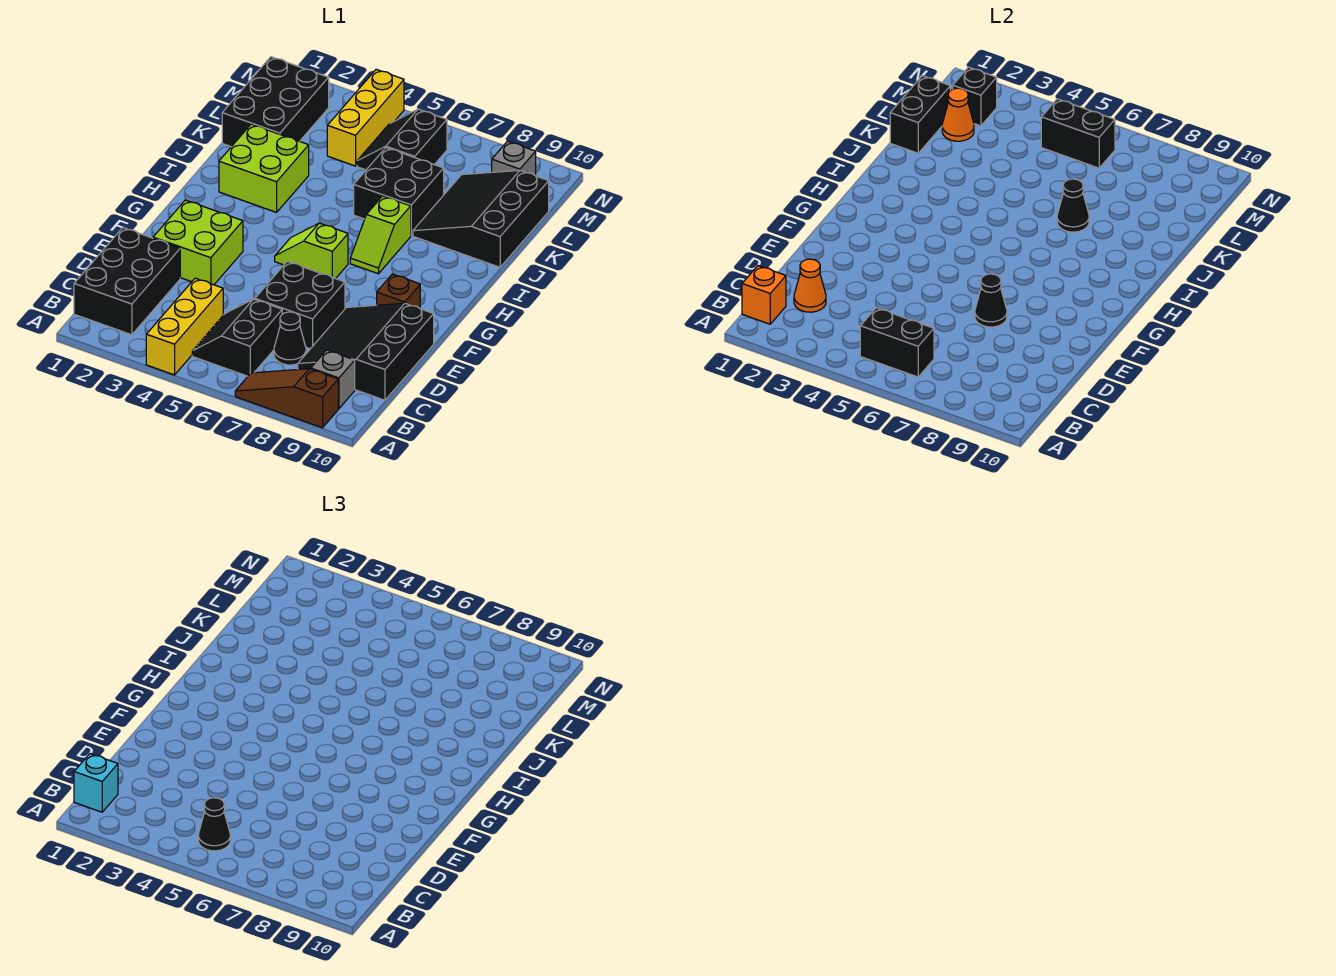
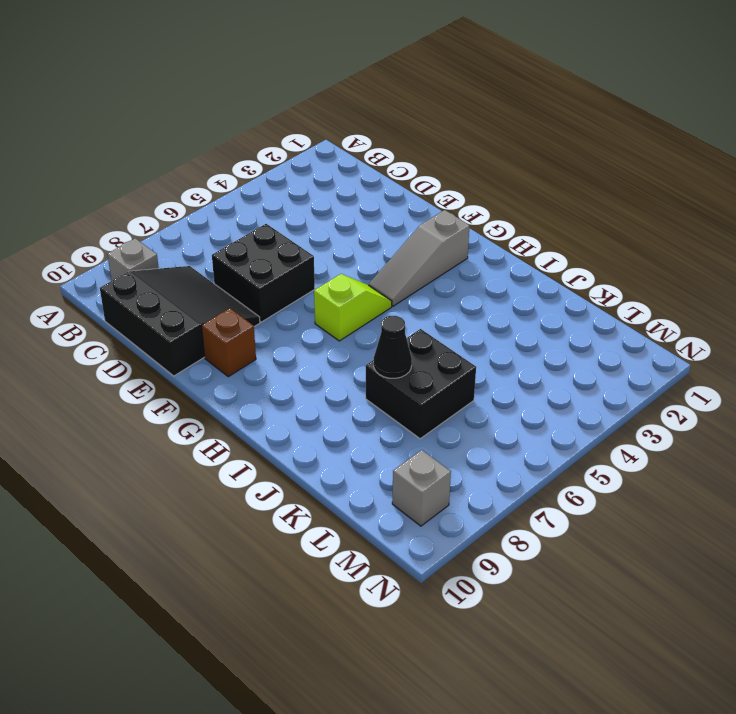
grey 1x3 slope [369,210,470,306] -> none
none -> yellow 1x3 brick [146,278,223,375]
none -> brown 1x3 slope [235,369,338,428]
none -> black 2x3 brick [74,228,180,335]
none -> black 2x2 slope [192,299,282,376]

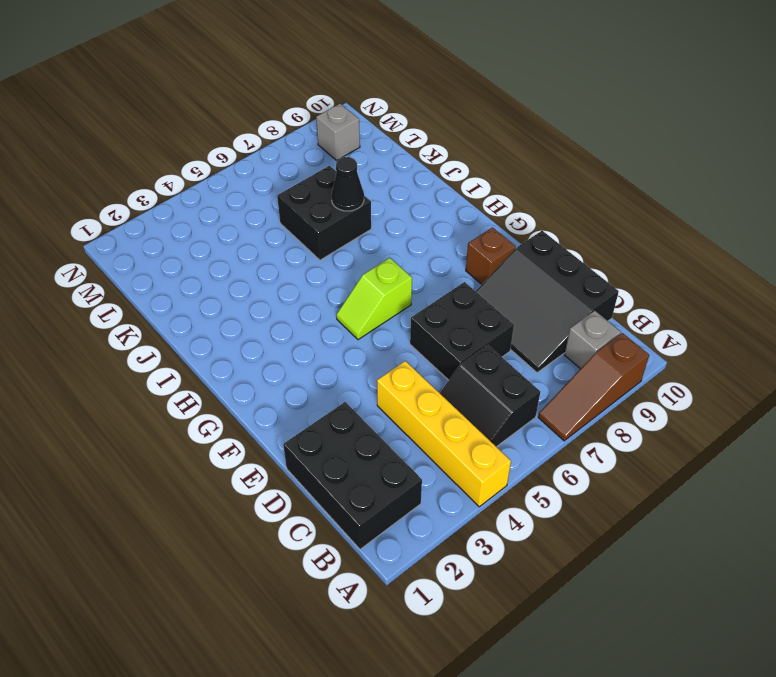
yellow 1x4 brick [377,361,511,507] -> yellow 1x3 brick [146,278,223,375]
none -> black 1x1 cone [274,312,306,365]
none -> lime 2x2 brick [153,200,243,285]
none -> lime 1x2 slope [350,196,411,274]
none -> lime 2x2 brick [219,124,309,212]

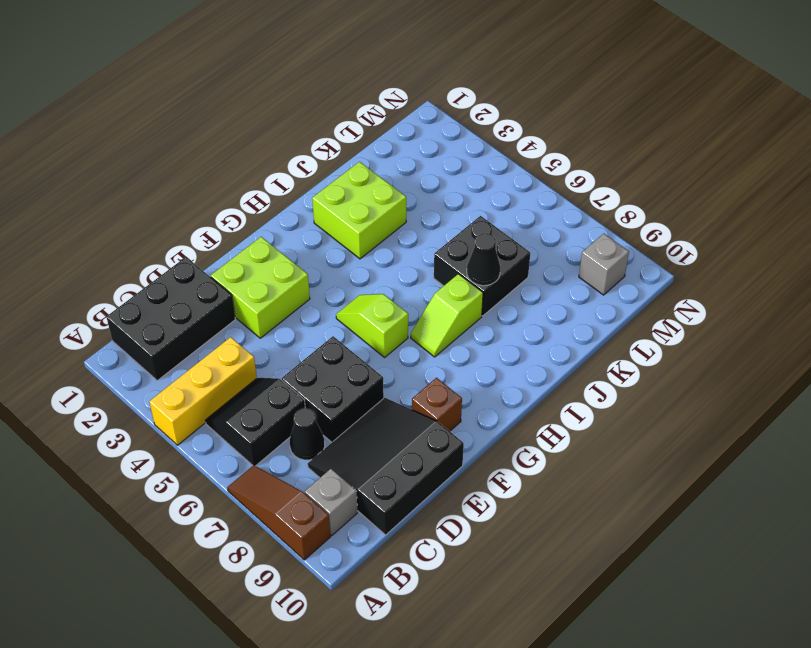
none -> black 3x3 slope [413,170,549,267]
none -> black 2x3 brick [222,57,329,147]
none -> yellow 1x3 brick [327,69,404,166]
none -> black 2x2 slope [357,109,447,170]

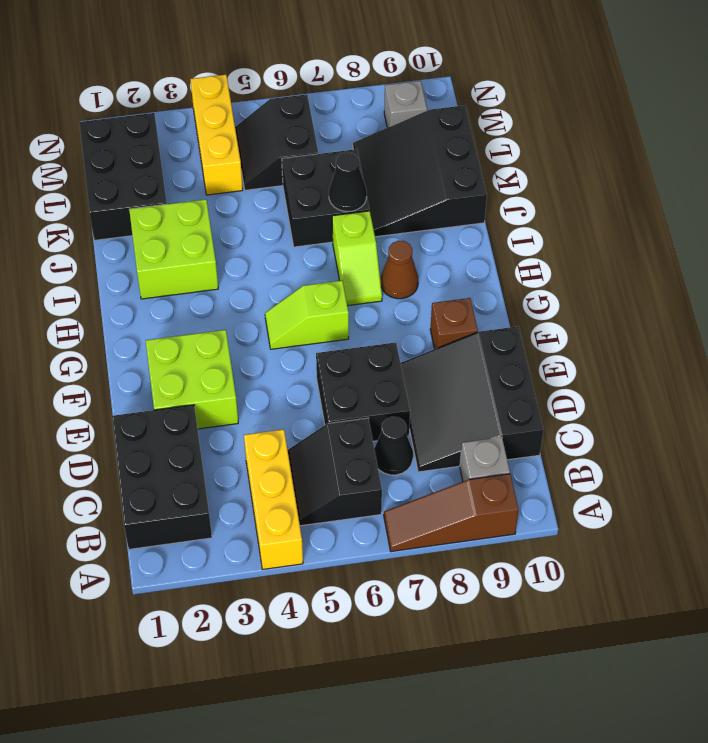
brown 1x1 cone [381,241,418,299] -> none
none -> orange 1x1 brick [742,266,786,324]
none -> black 1x2 brick [860,308,934,377]
none -> orange 1x1 cone [794,259,826,312]
none -> black 1x1 cone [975,274,1007,327]

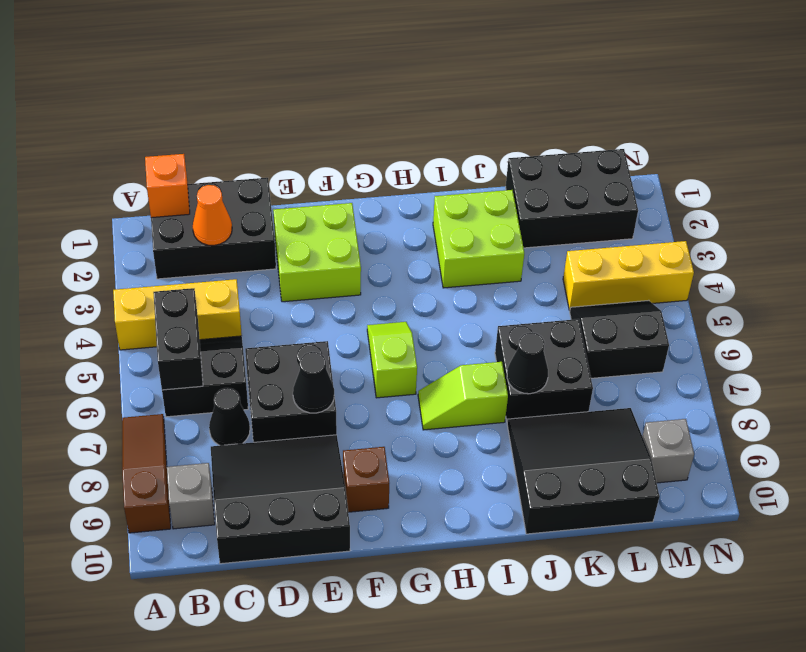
none -> black 1x2 brick [890,76,950,153]
none -> orange 1x1 cone [942,88,974,141]
none -> black 1x1 brick [953,67,997,126]
none -> black 1x2 brick [1041,99,1115,168]

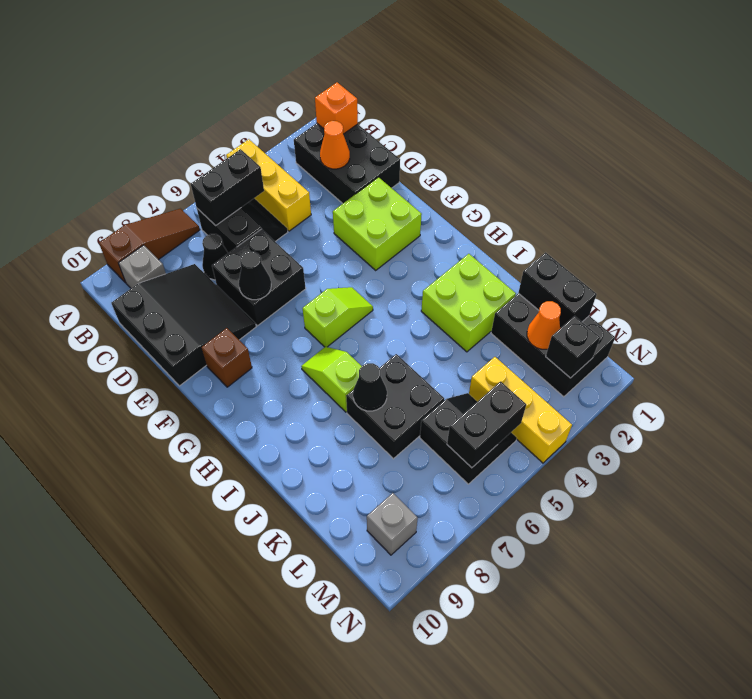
none -> black 3x3 slope [413,170,549,267]
none -> cyan 1x1 brick [74,754,118,812]
none -> black 1x1 cone [198,798,230,851]

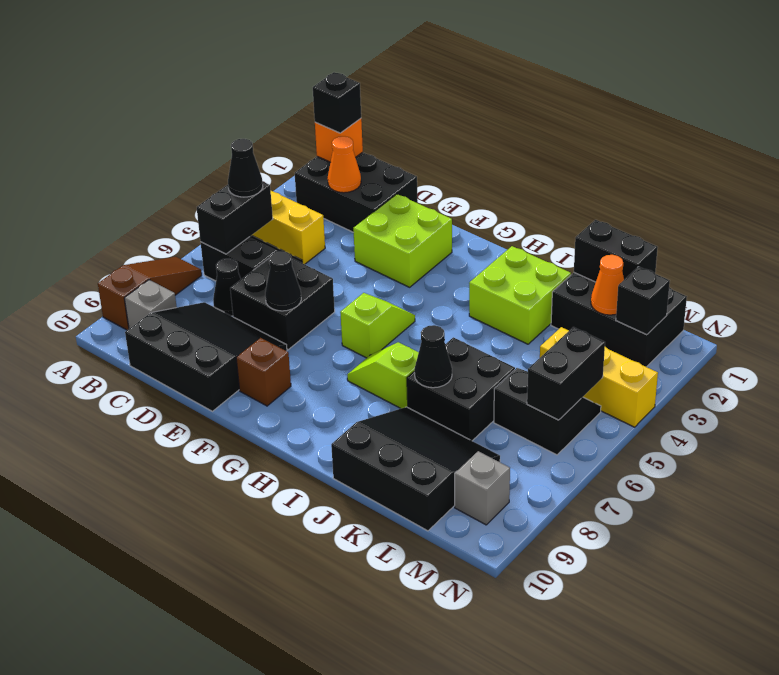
black 1x1 brick [313,72,361,133] -> cyan 1x1 brick [74,754,118,812]

